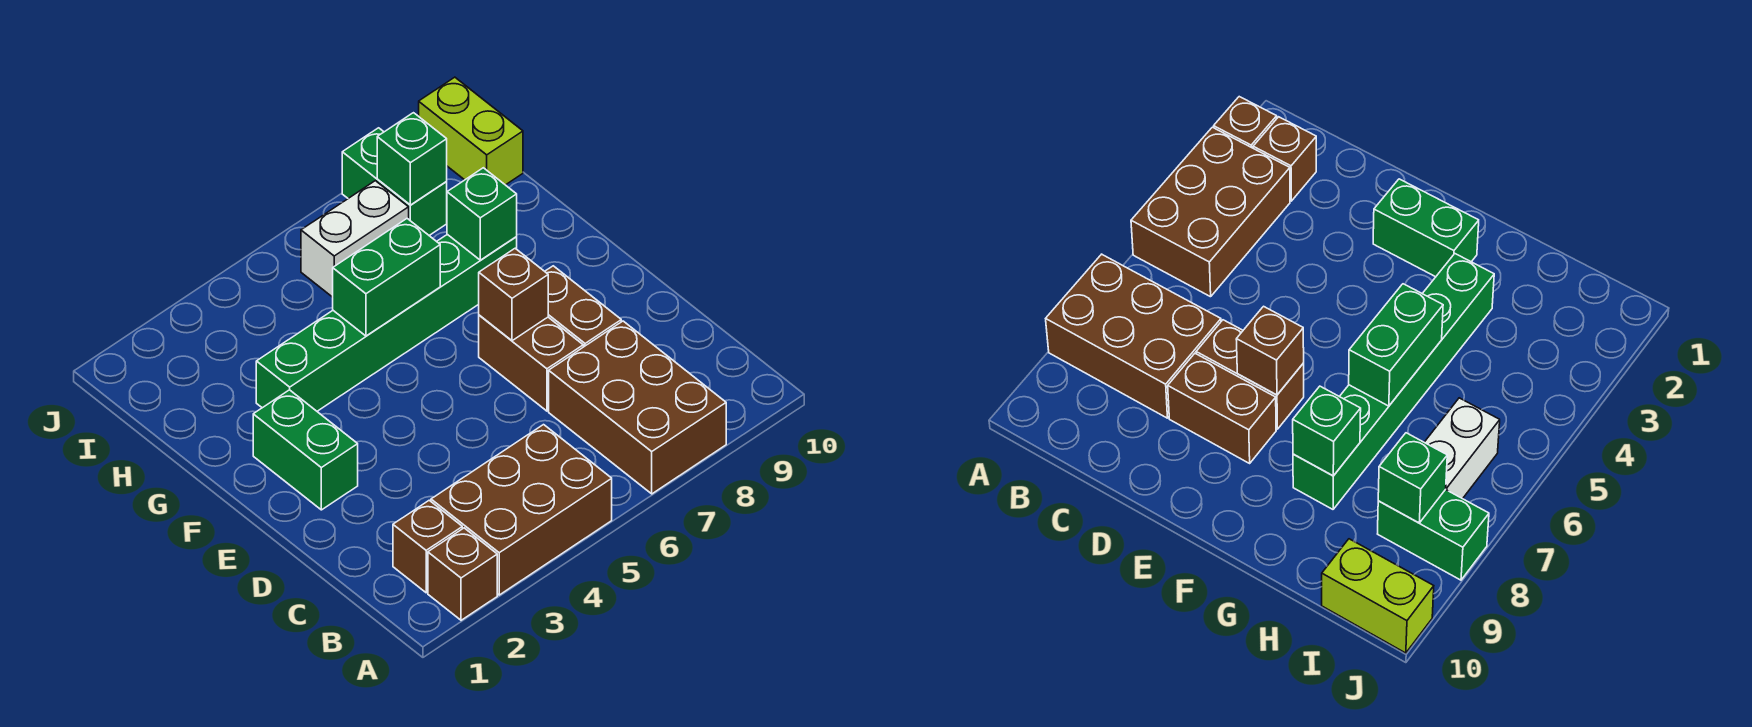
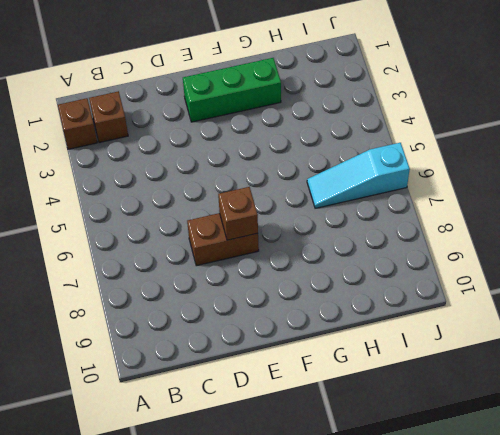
green 1x3 brick [183,58,281,122] -> green 1x2 brick [253,390,358,510]
cyan 1x3 slope [307,143,410,208] -> white 1x2 brick [301,181,409,297]
none -> brown 2x3 brick [431,425,612,595]
none -> brown 2x3 brick [549,321,726,494]
none -> brown 1x2 brick [545,266,621,347]

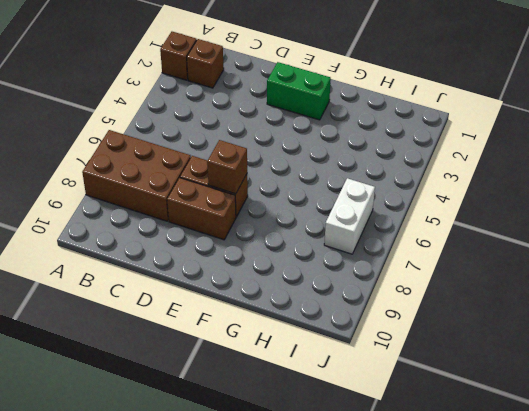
none -> brown 2x3 brick [431,425,612,595]
none -> green 1x6 brick [256,234,517,411]
none -> green 1x2 brick [342,128,447,235]

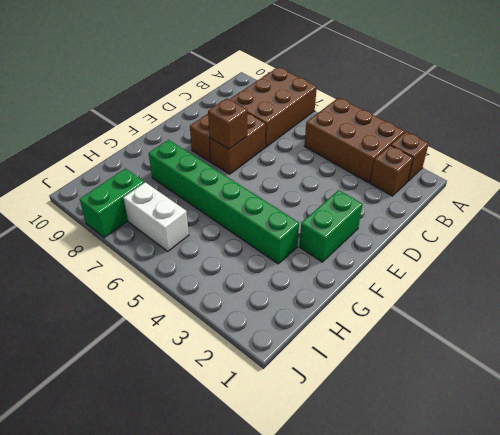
none -> lime 1x2 brick [419,77,523,185]
none -> green 1x2 brick [333,219,440,336]
none -> green 1x1 brick [447,168,517,260]

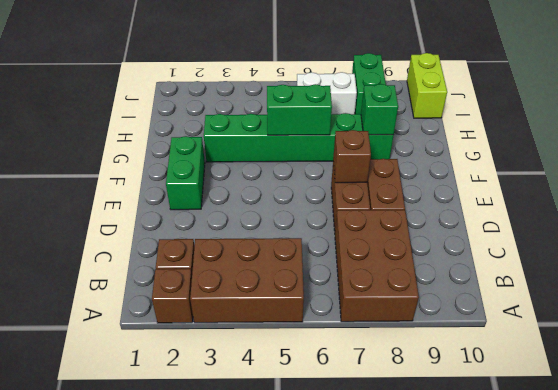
none -> green 1x1 brick [377,113,447,205]

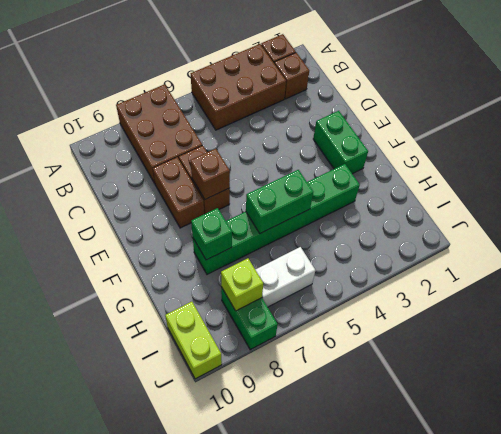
lime 1x1 brick [221,258,263,311] -> green 1x1 brick [377,113,447,205]

